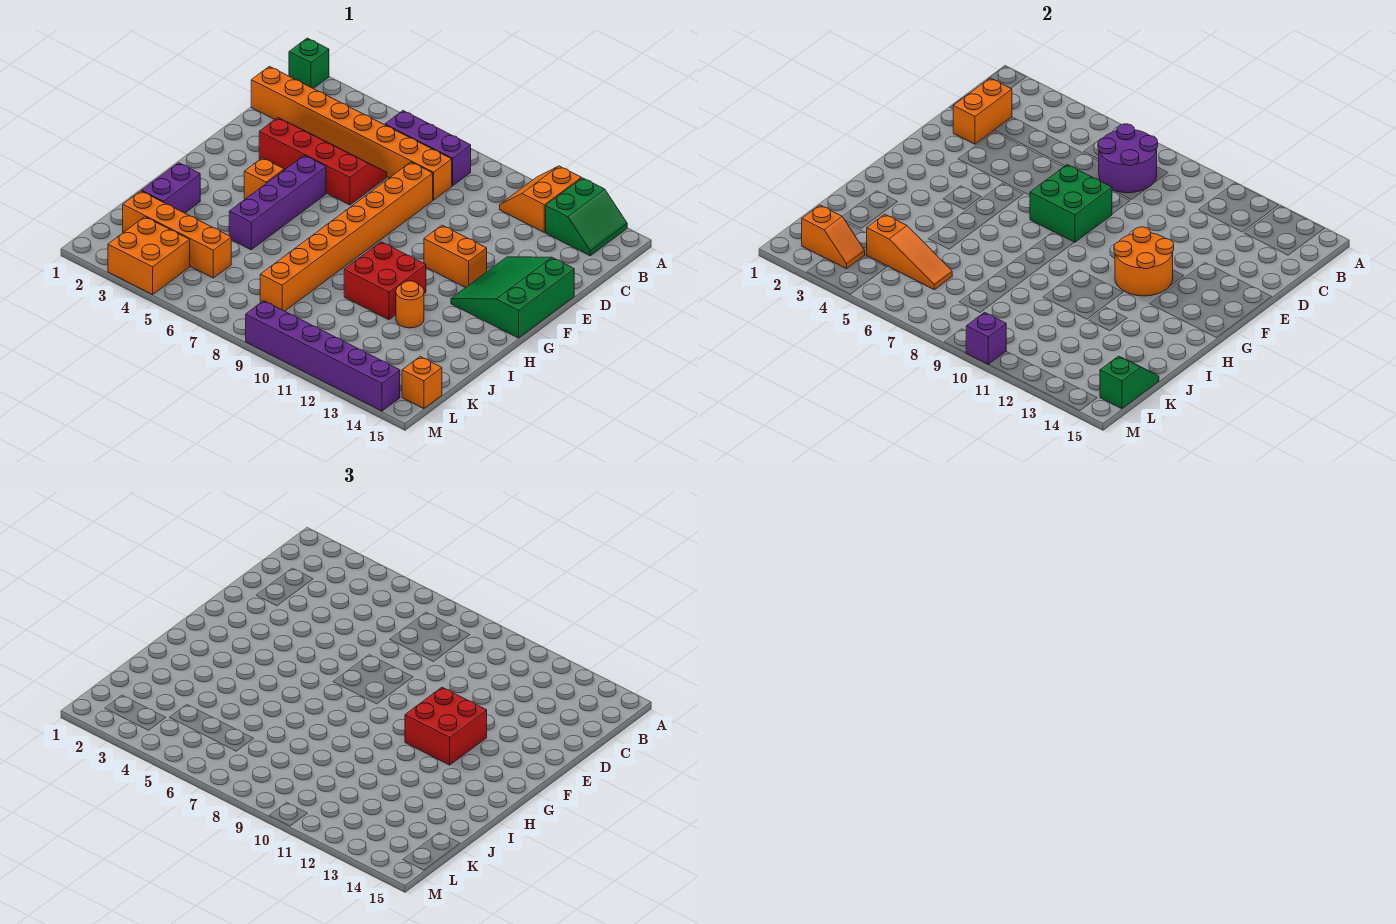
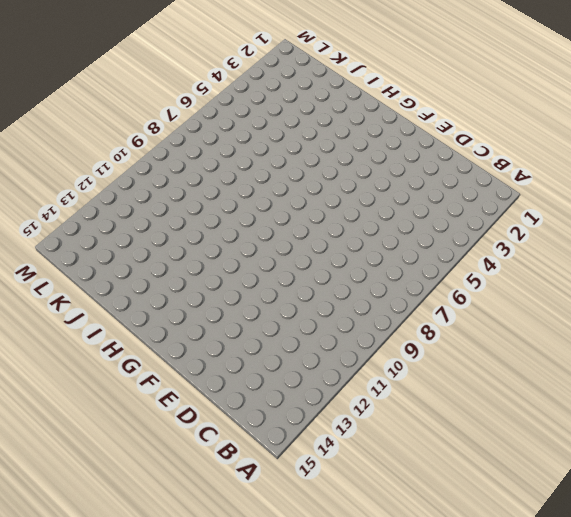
none -> green 1x1 brick [289,38,329,89]
none -> orange 2x2 slope [500,166,581,232]
none -> green 2x2 slope [546,178,627,256]

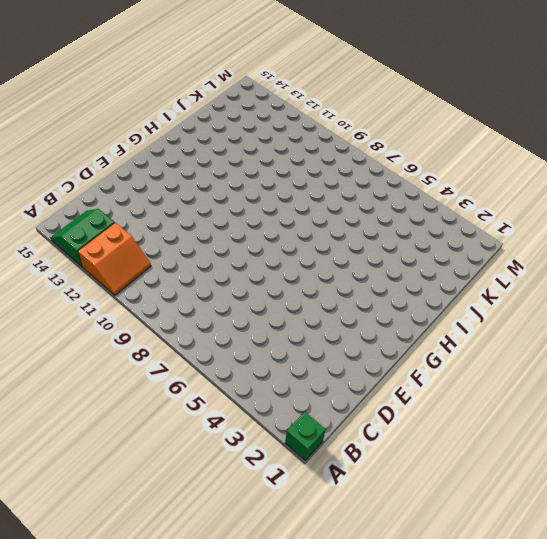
none -> purple 1x3 brick [385,111,471,186]
none -> orange 1x8 brick [251,66,452,200]
none -> red 2x4 slope [259,118,387,205]

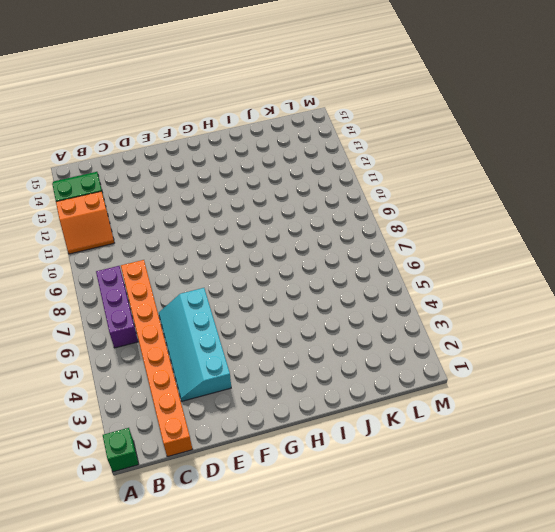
cyan 2x4 slope [159,288,231,401] -> red 2x4 slope [259,118,387,205]
none -> orange 1x8 brick [260,162,433,311]
none -> green 3x3 slope [451,257,574,338]
none -> purple 1x4 brick [229,155,326,250]

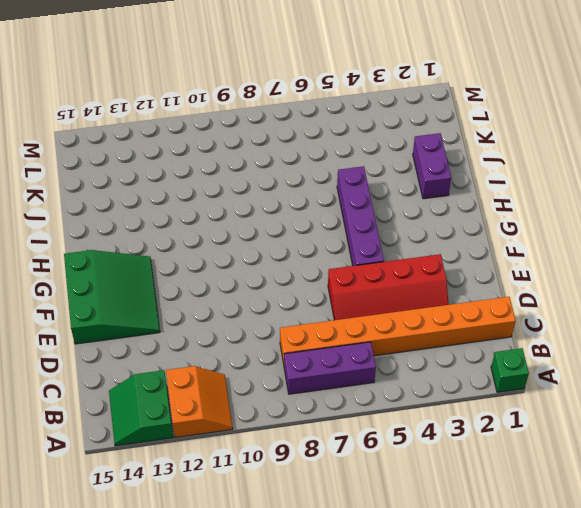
none -> orange 1x8 brick [260,162,433,311]
none -> orange 1x2 brick [424,225,487,288]
none -> orange 1x1 brick [244,158,284,199]

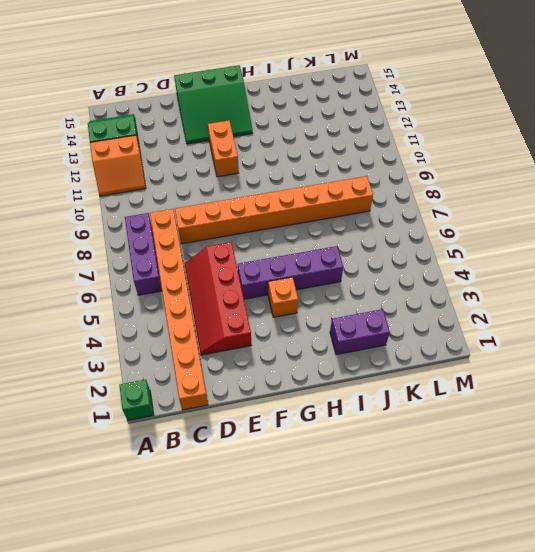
none -> red 2x2 brick [344,242,426,320]
none -> orange 1x1 round brick [396,281,424,328]
none -> orange 1x4 brick [123,191,231,278]

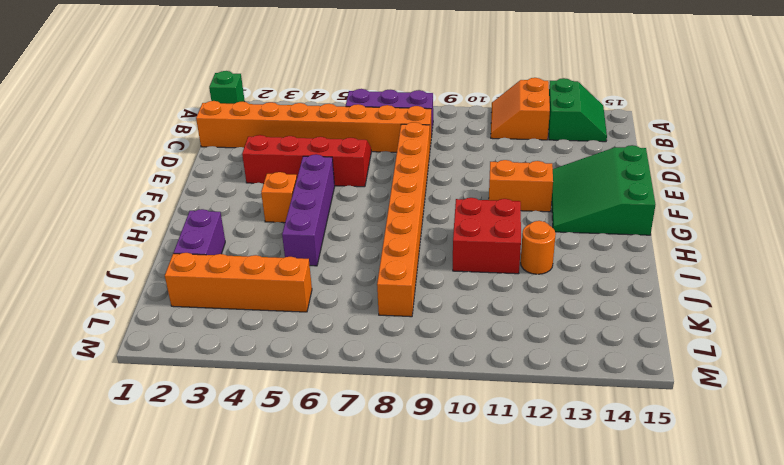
none -> orange 2x2 brick [108,217,190,295]
none -> orange 1x1 brick [402,357,442,409]
none -> purple 1x6 brick [246,301,400,411]

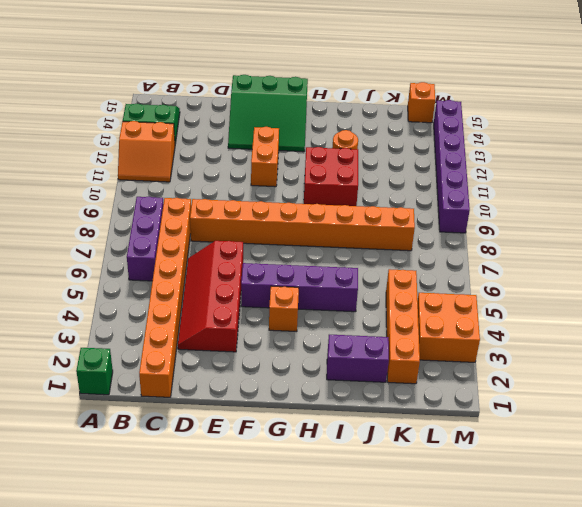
none -> purple 2x2 round brick [1098,124,1158,193]
none -> orange 1x2 brick [953,78,1012,144]
none -> green 2x2 brick [1030,165,1112,242]

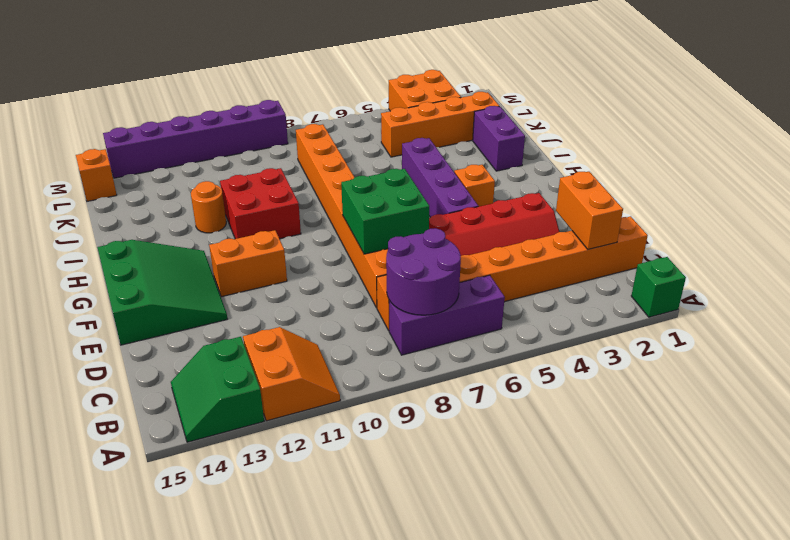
none -> orange 2x2 round brick [1114,227,1174,296]
none -> orange 1x3 slope [867,214,952,290]
none -> green 1x2 slope [1100,356,1159,409]

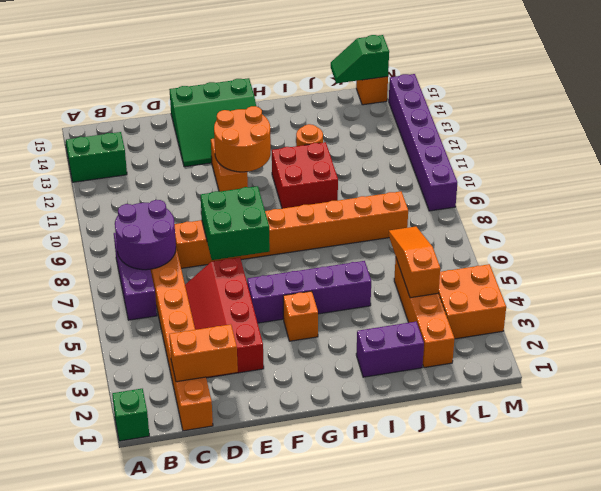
none -> orange 2x2 slope [500,166,581,232]
none -> orange 1x2 slope [802,205,865,269]
none -> purple 1x1 brick [966,312,1006,364]

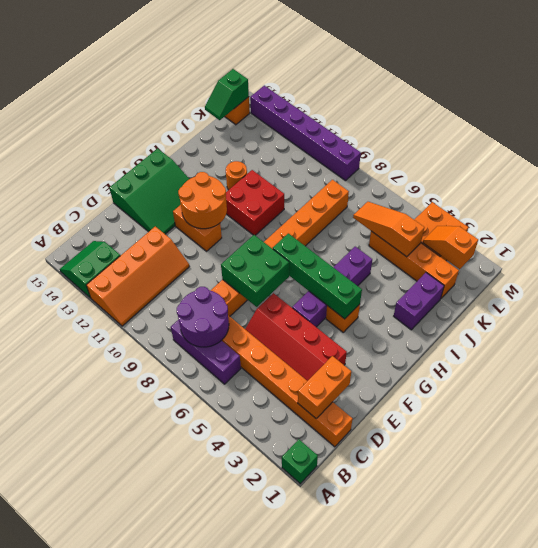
orange 2x4 slope [86,226,189,326] -> orange 2x2 slope [500,166,581,232]
green 1x4 brick [273,233,362,319] -> none
none -> purple 1x1 brick [966,312,1006,364]
none -> red 2x2 brick [405,687,487,765]

